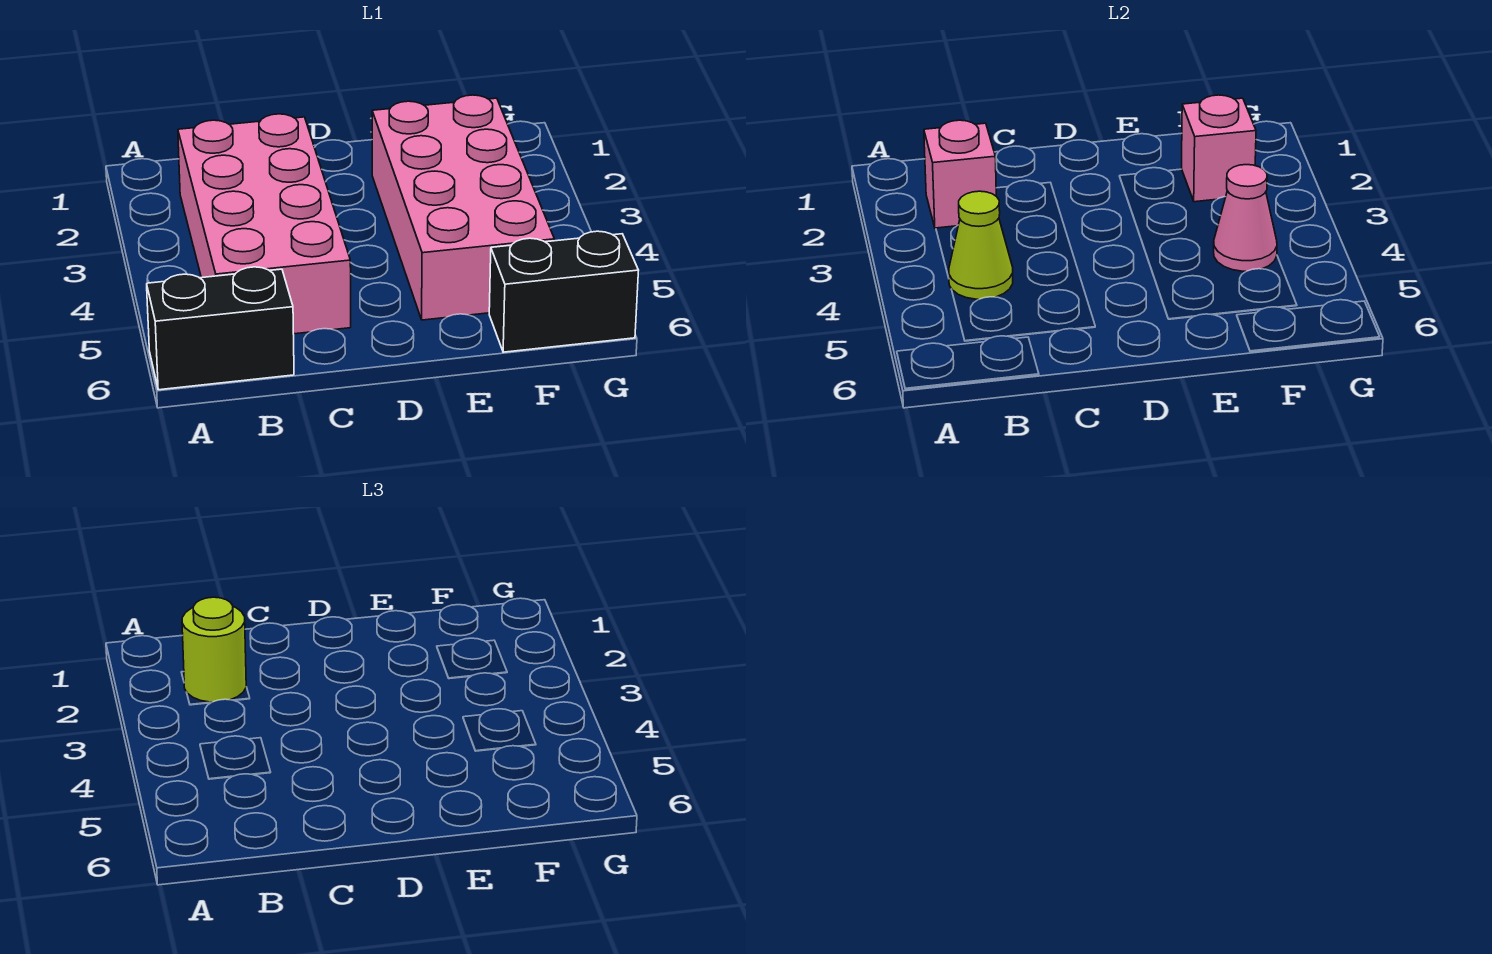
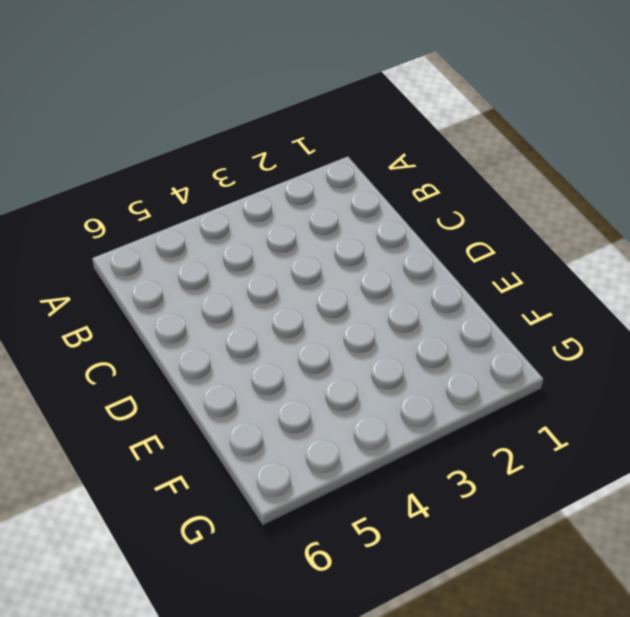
none -> black 1x2 brick [147,267,294,390]
none -> pink 2x4 brick [178,114,351,334]

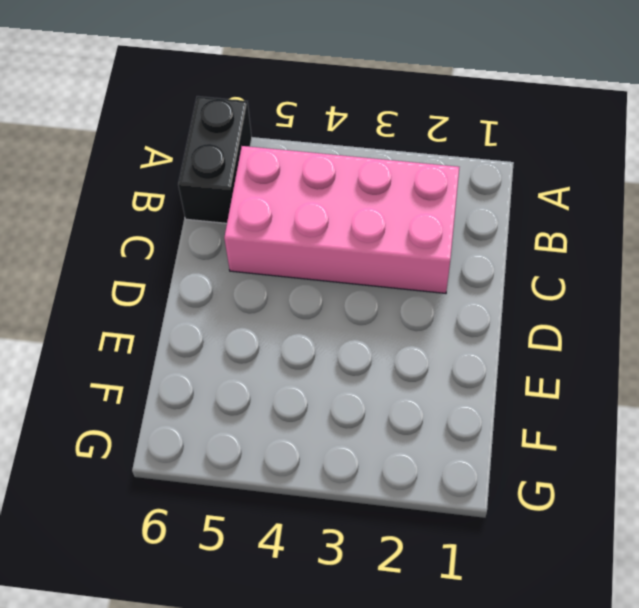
none -> pink 2x4 brick [372,95,555,320]
none -> black 1x2 brick [489,231,639,352]

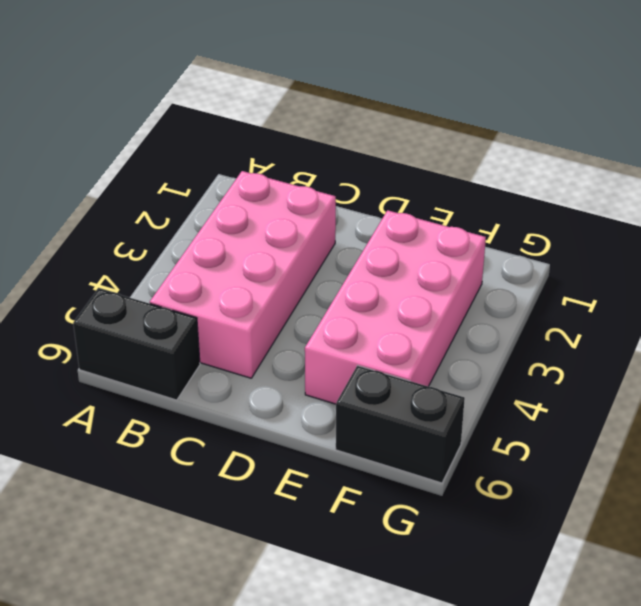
none -> pink 1x1 brick [924,120,996,229]
none -> lime 1x1 cone [949,191,1013,299]

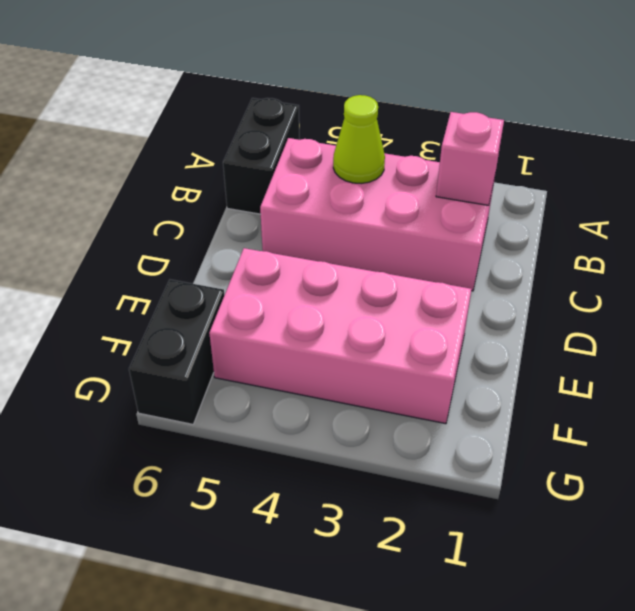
none -> pink 1x1 brick [1181,95,1256,202]
none -> pink 1x1 cone [1214,165,1277,271]

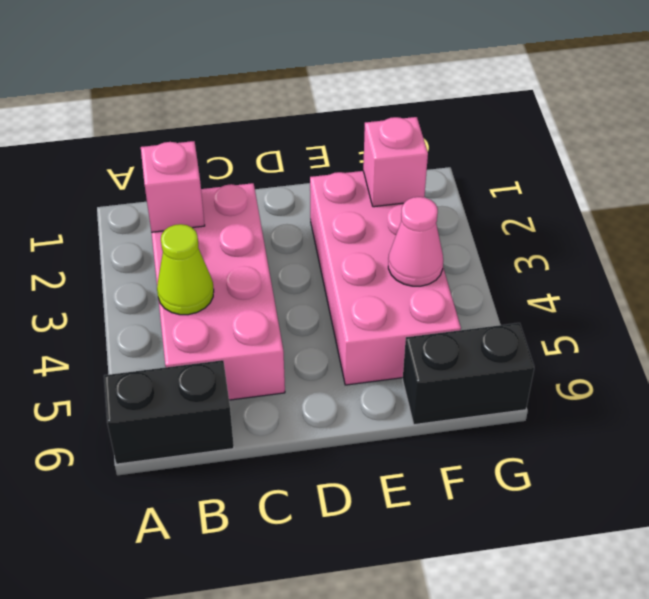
none -> lime 1x1 round brick [182,597,246,702]

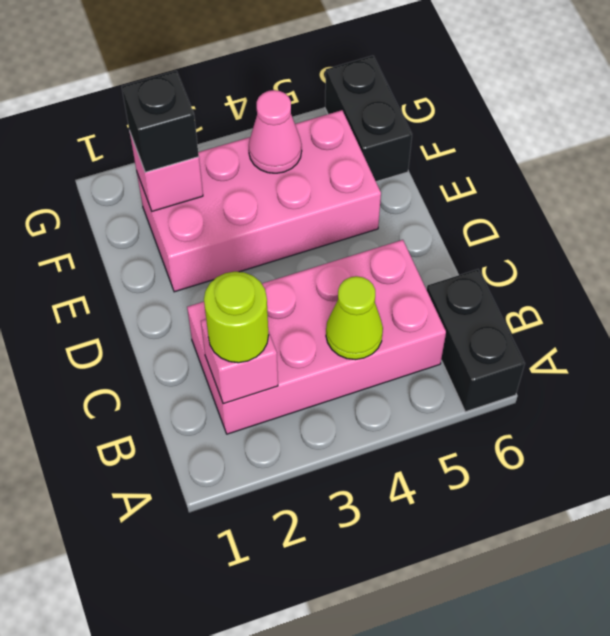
black 1x1 brick [122,71,199,172] -> none

